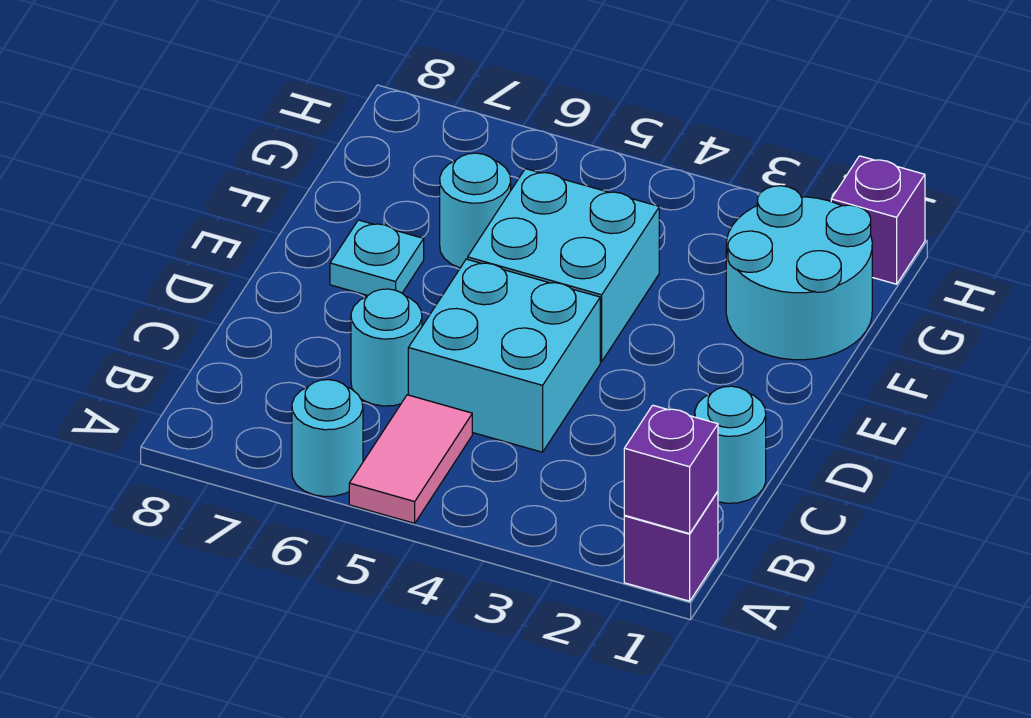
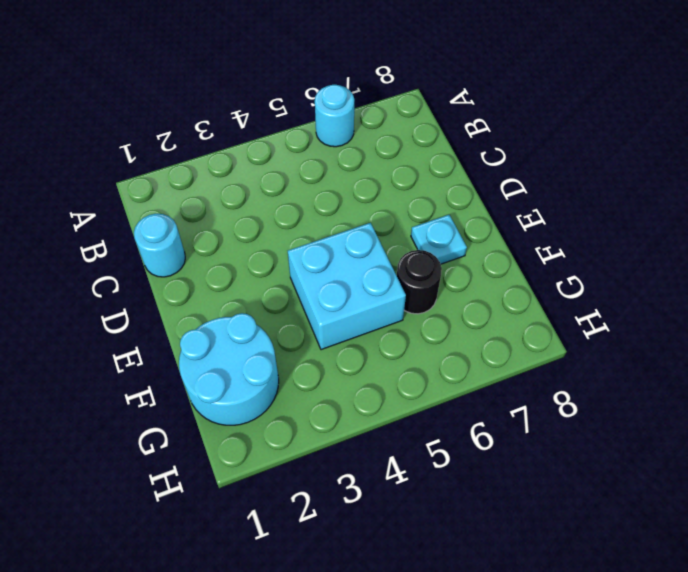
black 1x1 round brick [397,250,442,314] -> cyan 1x1 round brick [440,153,511,268]
none -> purple 1x1 brick [624,492,718,601]
none -> pink 1x2 tile [349,395,472,523]
none -> cyan 2x2 brick [408,259,600,452]

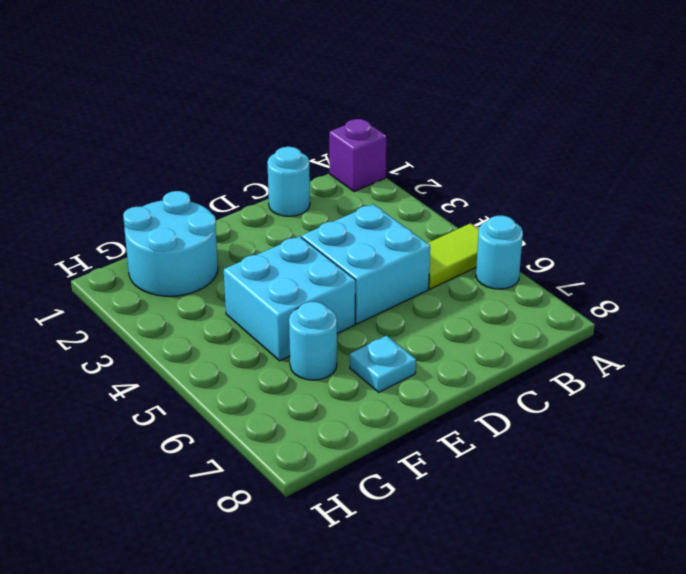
lime 1x2 tile [428,223,479,289] -> pink 1x2 tile [349,395,472,523]
none -> cyan 1x1 round brick [351,289,422,406]
none -> purple 1x1 brick [831,156,925,284]
none -> purple 1x1 brick [624,405,718,534]

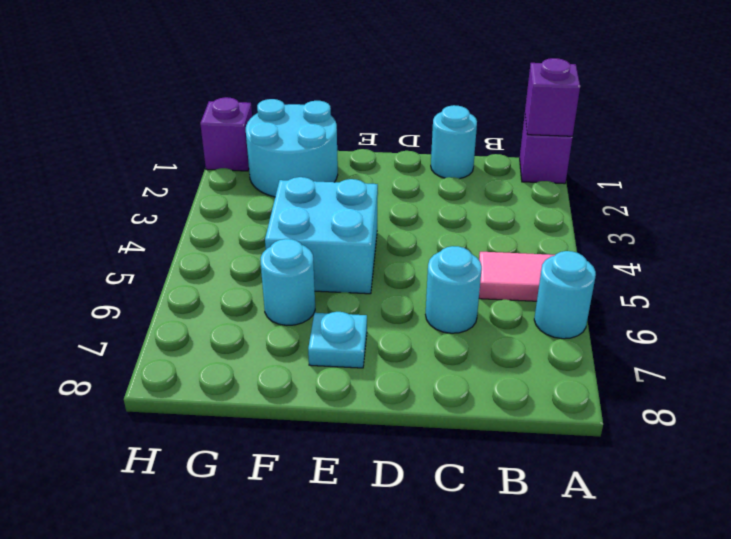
none -> cyan 2x2 brick [408,259,600,452]

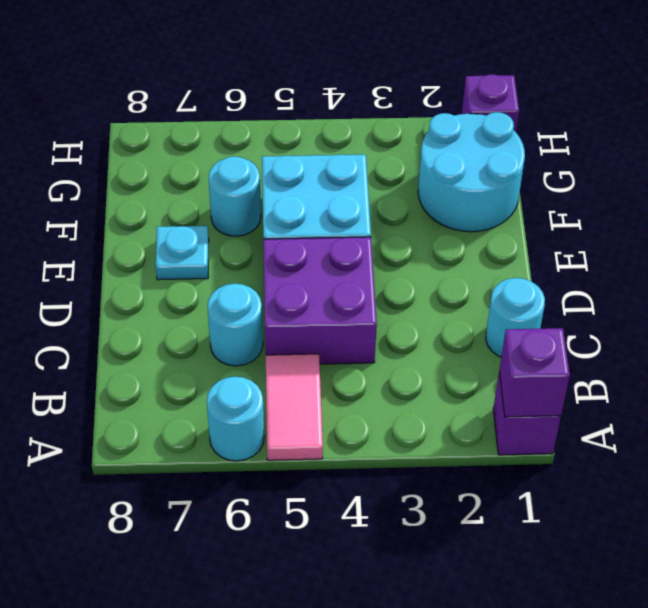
purple 2x2 brick [263,237,377,364] -> cyan 2x2 brick [408,259,600,452]

